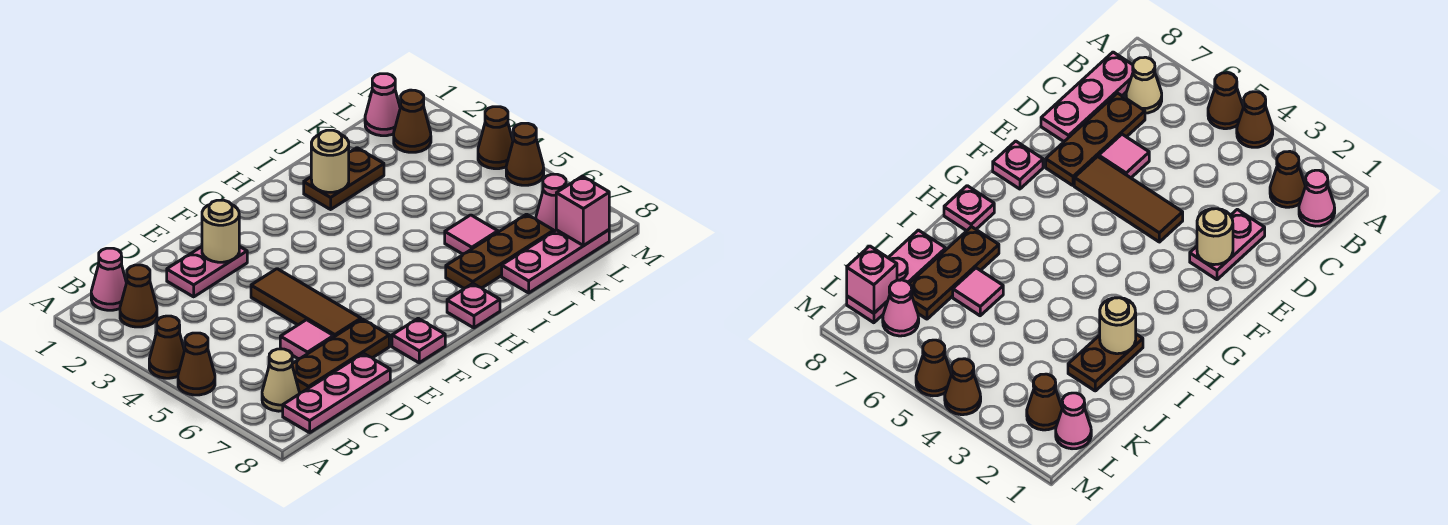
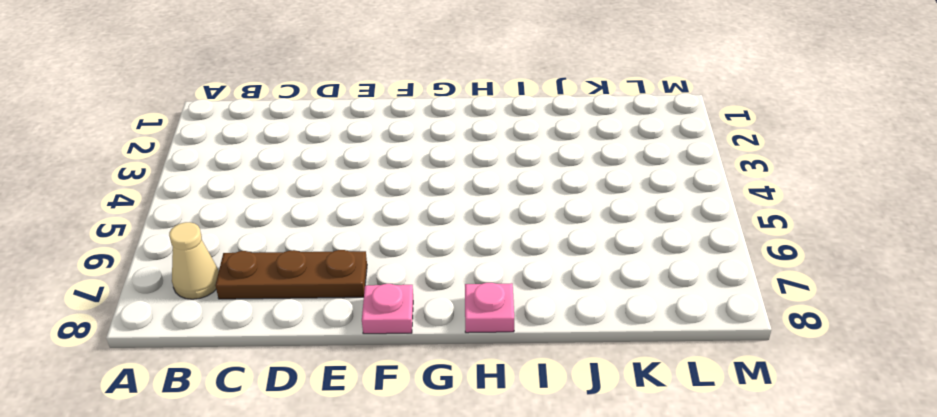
none -> brown 1x1 cone [149,316,184,378]
none -> brown 1x1 cone [178,333,215,395]
none -> pink 1x1 cone [91,248,126,310]

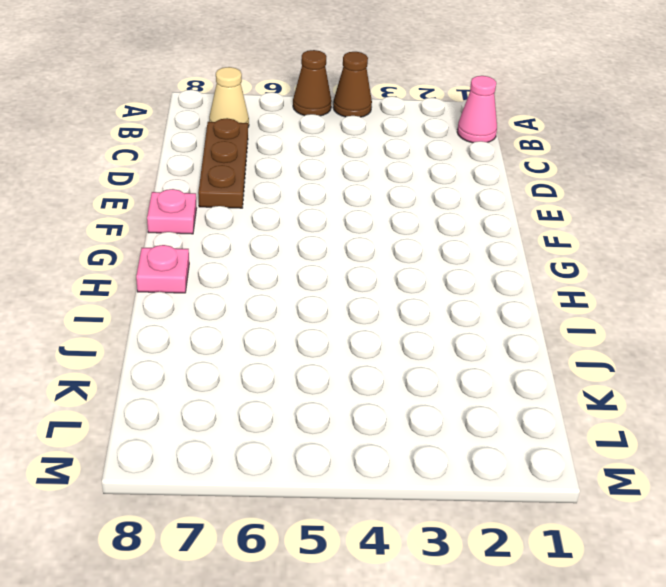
none -> brown 1x1 cone [120,265,157,327]
none -> pink 1x3 plate [283,353,390,433]
none -> pink 1x2 plate [167,246,247,297]

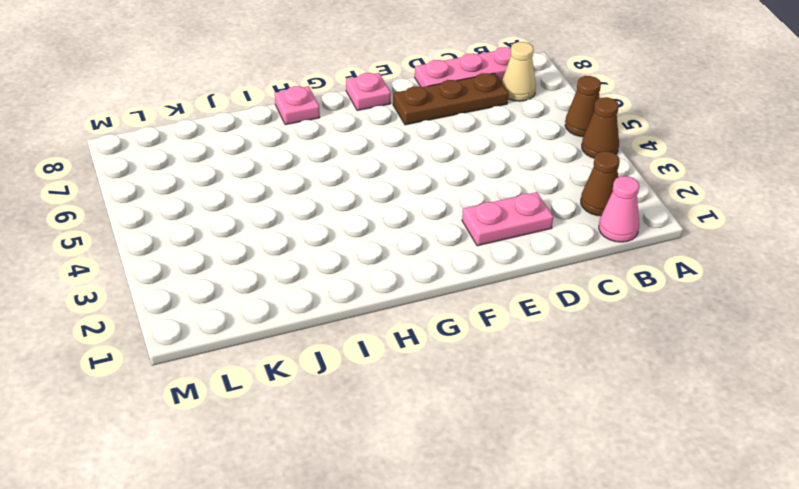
none -> pink 1x1 tile [280,320,334,359]
none -> brown 1x3 tile [251,269,361,337]
none -> brown 1x2 plate [304,148,384,209]

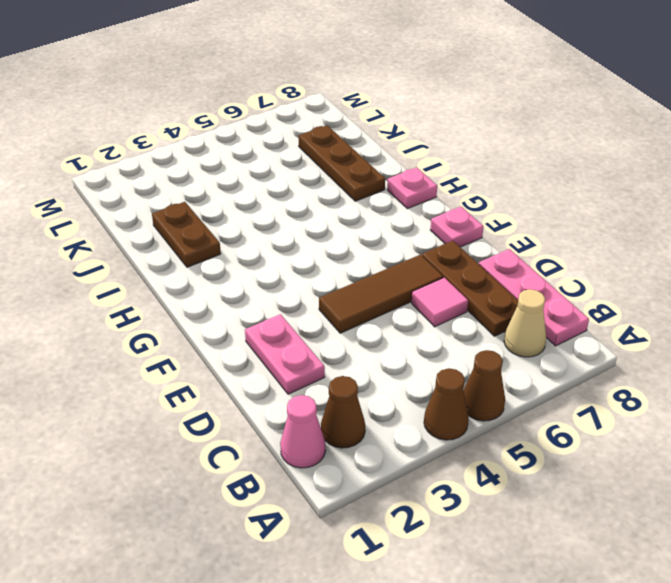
none -> pink 1x1 tile [445,215,498,254]
none -> pink 1x3 plate [502,230,609,293]
none -> pink 1x1 cone [365,74,400,136]

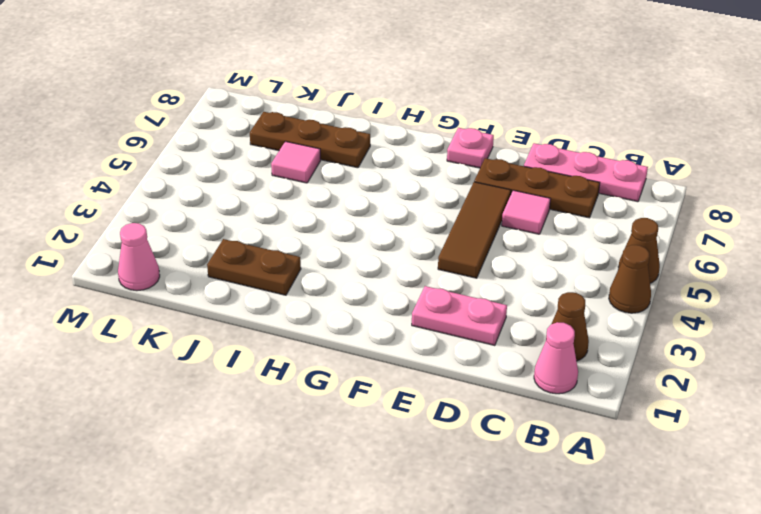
none -> tan 1x1 cone [262,349,299,411]
none -> pink 1x1 plate [447,284,500,328]
none -> pink 1x3 plate [502,230,609,293]

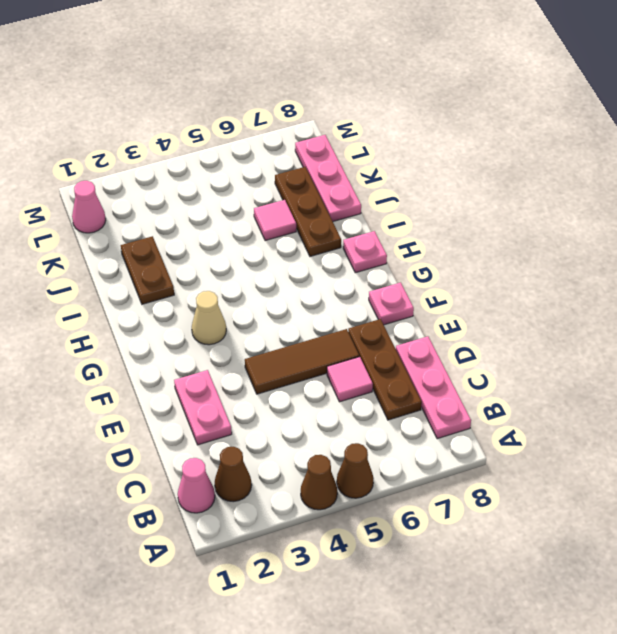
tan 1x1 cone [192,291,226,345] -> tan 1x1 cone moved to [262,349,299,411]
none -> brown 1x1 cone [394,90,431,152]
none -> pink 1x1 cone [536,174,566,231]
none -> brown 1x1 cone [478,107,513,169]

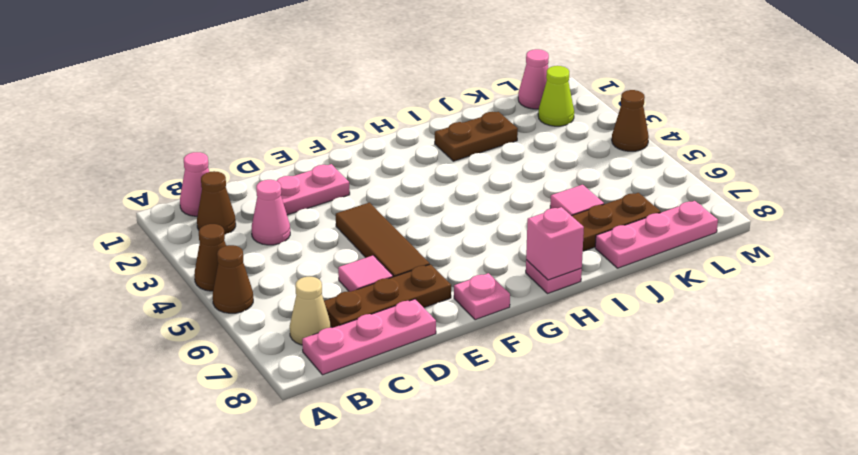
pink 1x1 cone [252,180,290,245] -> pink 1x1 cone moved to [536,174,566,231]
pink 1x1 brick [526,207,584,280] -> pink 1x1 brick moved to [556,176,609,245]
lime 1x1 cone [538,66,574,126] -> brown 1x1 cone [394,90,431,152]
none -> brown 1x1 cone [506,123,544,185]
none -> tan 1x1 round brick [202,200,239,262]
none -> tan 1x1 round brick [311,130,349,192]

